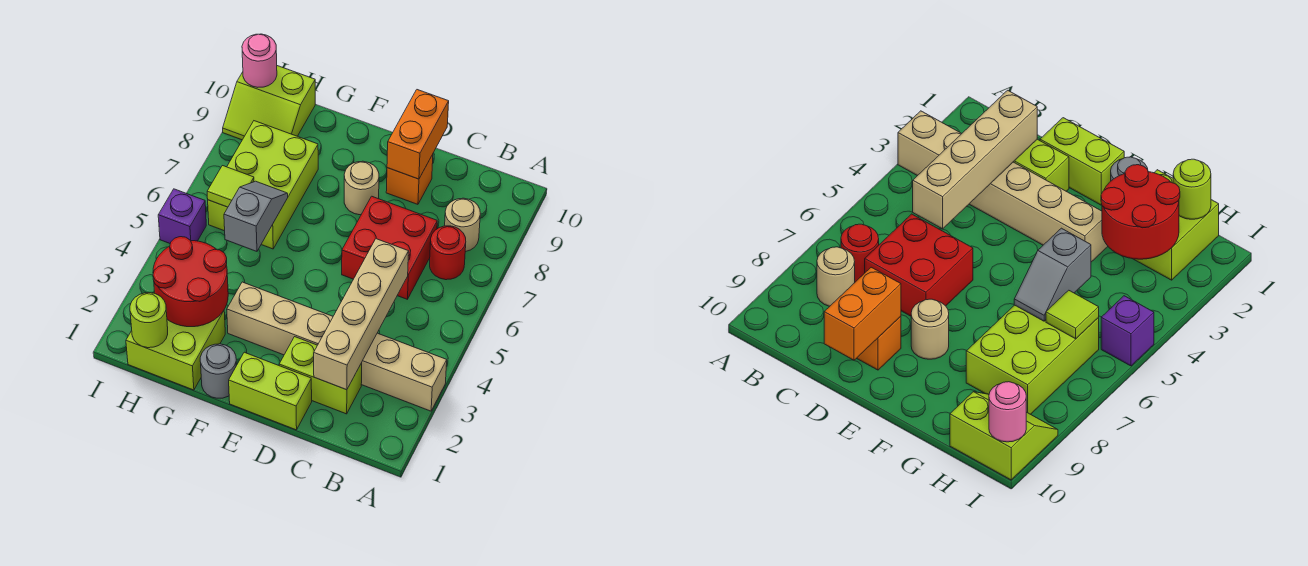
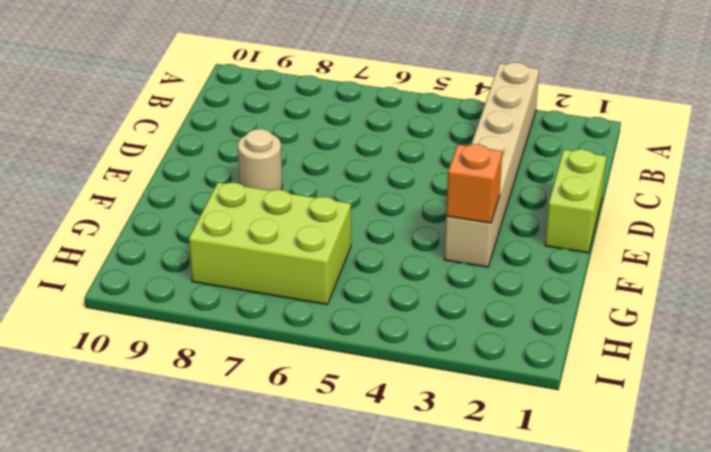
orange 1x1 brick [446,144,502,223] -> orange 1x1 brick moved to [386,154,433,204]
none -> red 1x1 round brick [430,226,466,280]
none -> tan 1x1 round brick [445,198,480,252]
none -> lime 1x2 brick [279,337,362,414]

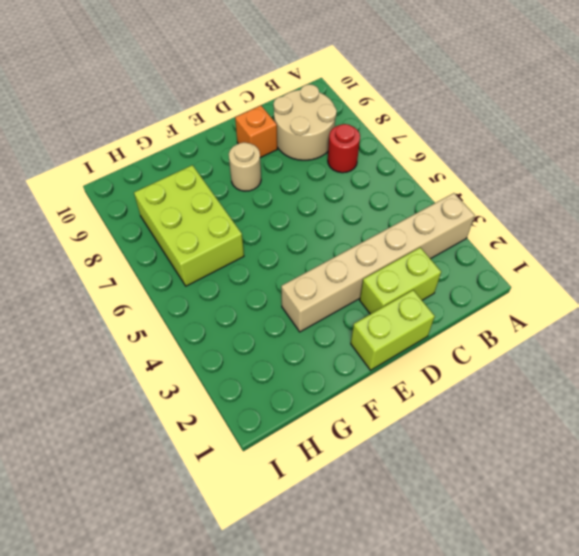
tan 2x2 round brick [273,84,337,160] -> tan 1x1 round brick [445,198,480,252]
none -> red 2x2 brick [342,196,437,299]
none -> grey 1x1 round brick [200,344,236,398]
none -> lime 2x2 brick [126,291,225,390]

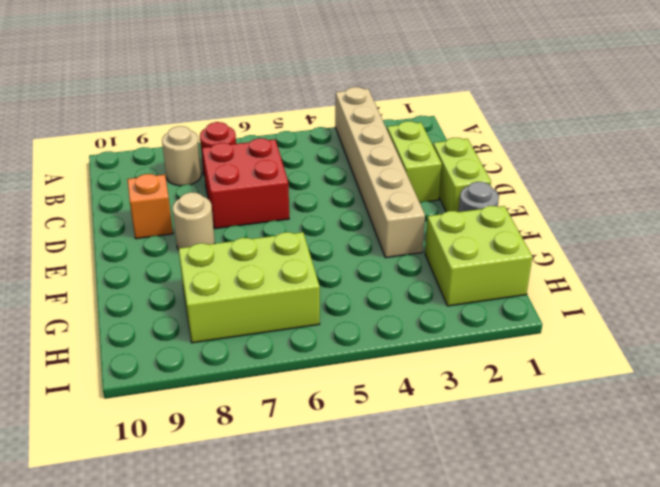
none -> lime 2x2 slope [223,66,315,140]
none -> purple 1x1 brick [158,189,206,243]
none -> tan 1x4 brick [314,239,409,390]

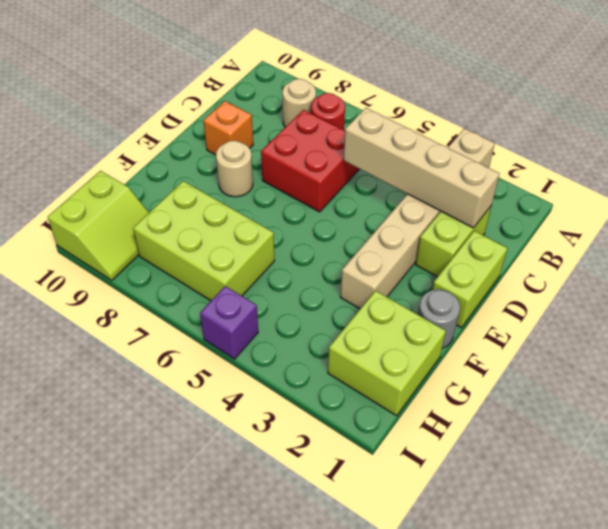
none -> orange 1x2 brick [387,90,449,179]
none -> red 2x2 round brick [153,237,228,327]
none -> grey 1x2 slope [224,181,288,251]

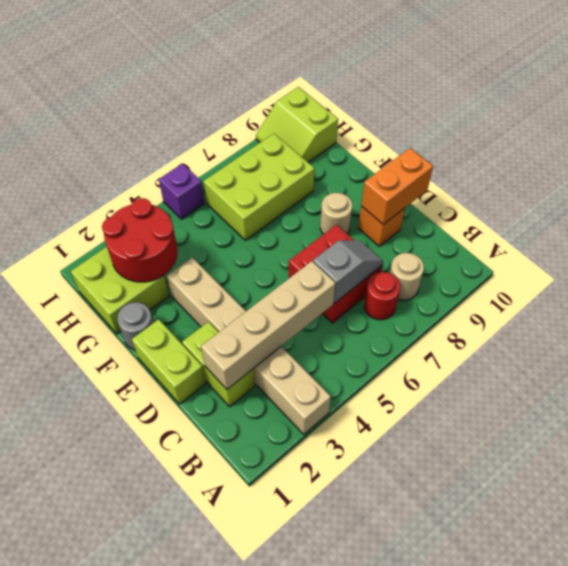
grey 1x2 slope [313,241,383,303] -> grey 1x2 slope moved to [224,181,288,251]
none -> lime 1x1 round brick [130,293,168,348]
none -> lime 1x1 tile [207,166,254,207]
none -> pink 1x1 round brick [242,34,277,87]

